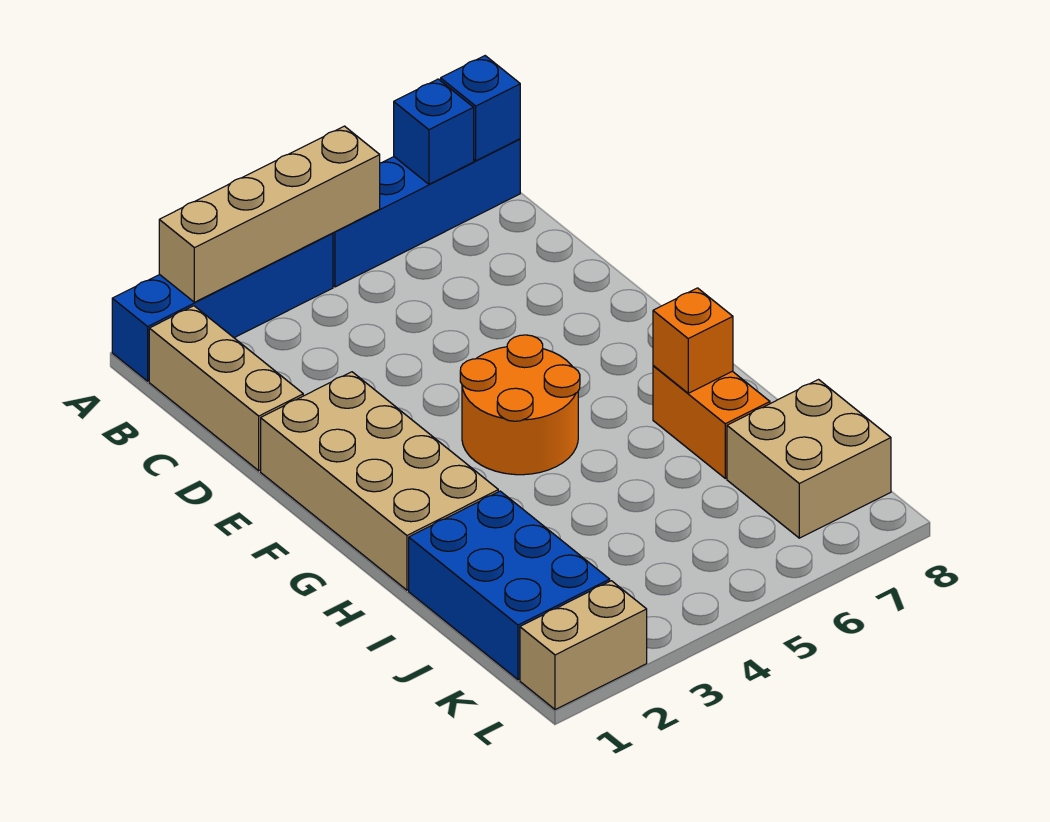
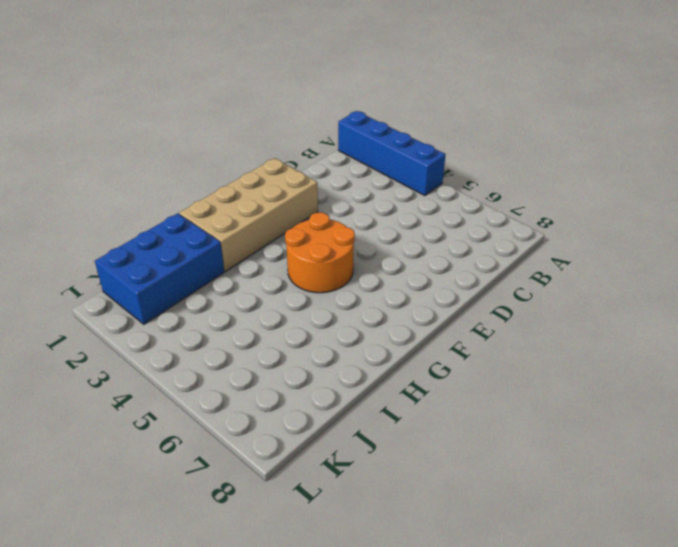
none -> blue 1x4 brick [333,139,520,287]
none -> tan 1x3 brick [149,306,303,471]
none -> orange 1x2 brick [653,366,770,478]

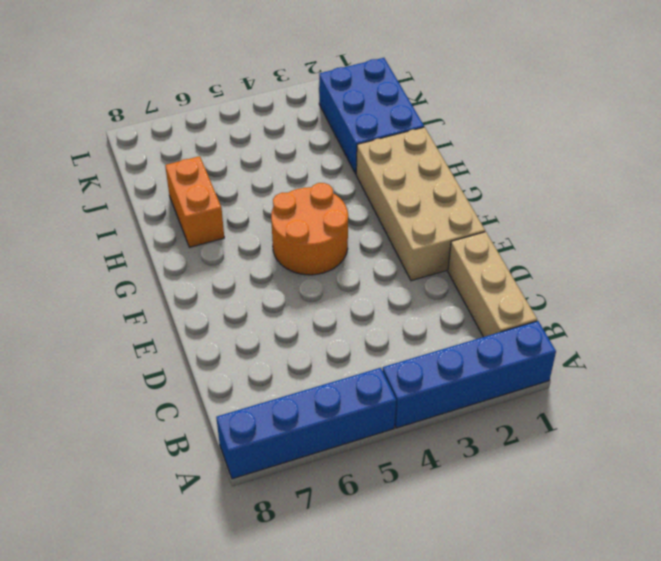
none -> tan 2x2 brick [727,380,891,538]
none -> tan 1x2 brick [520,581,647,710]
none -> tan 1x4 brick [159,126,380,302]

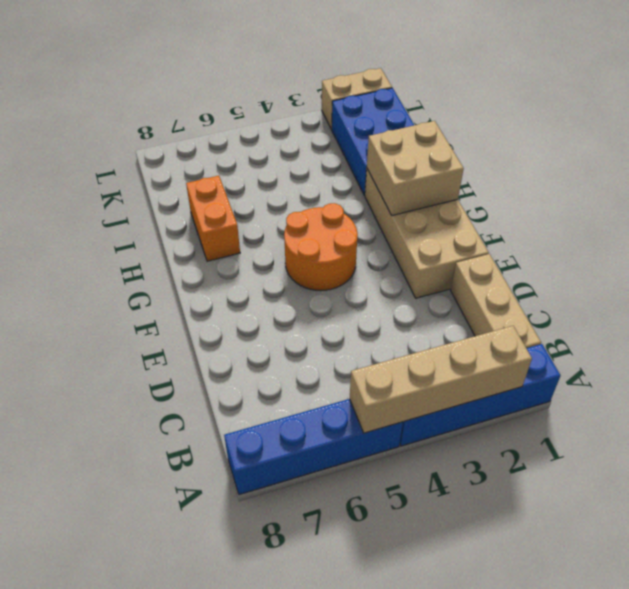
tan 2x2 brick [367,121,464,216] -> tan 2x2 brick moved to [727,380,891,538]
none -> blue 1x1 brick [394,79,474,184]
none -> blue 1x1 brick [441,56,520,161]
none -> orange 1x1 brick [653,288,733,393]

